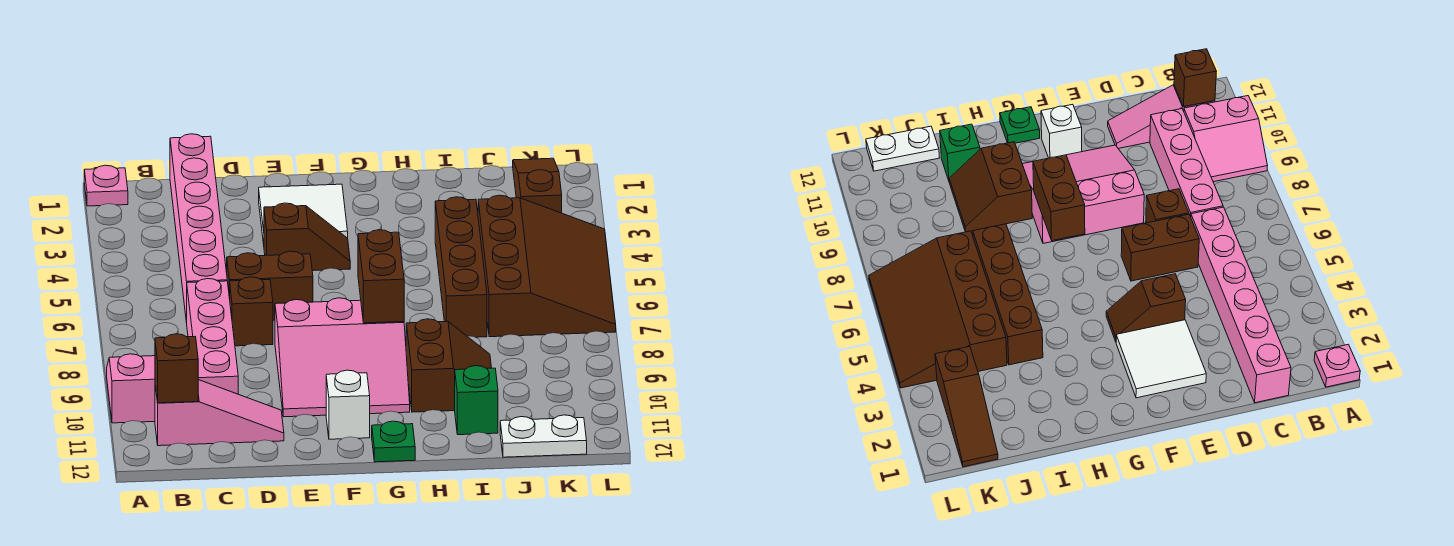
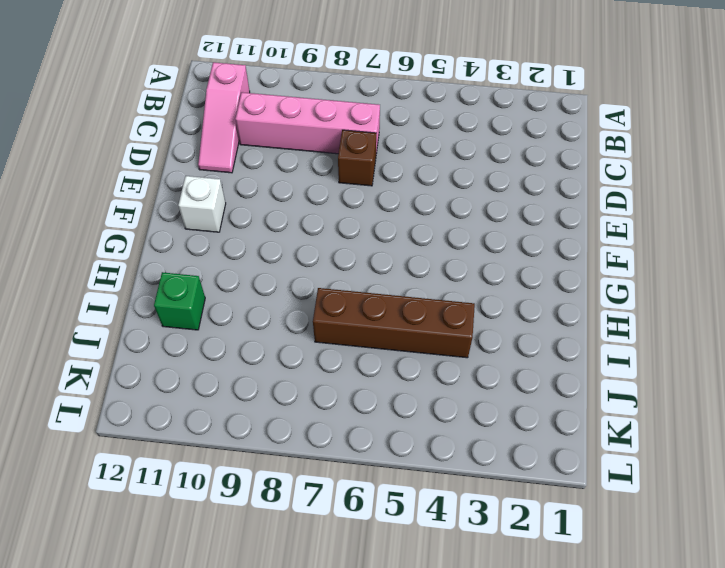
none -> pink 1x1 plate [84,165,128,206]
none -> pink 2x2 slope [107,354,155,423]
none -> pink 1x6 brick [170,134,227,323]

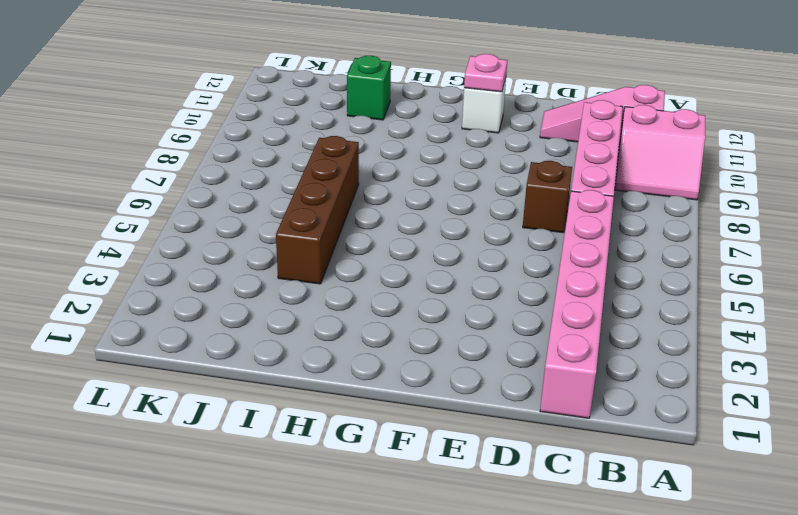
pink 1x1 plate [464,54,507,92] -> pink 1x1 plate moved to [84,165,128,206]
none -> brown 1x2 brick [227,251,313,320]
none -> white 2x2 tile [259,184,348,244]
none -> brown 1x2 slope [264,203,350,271]

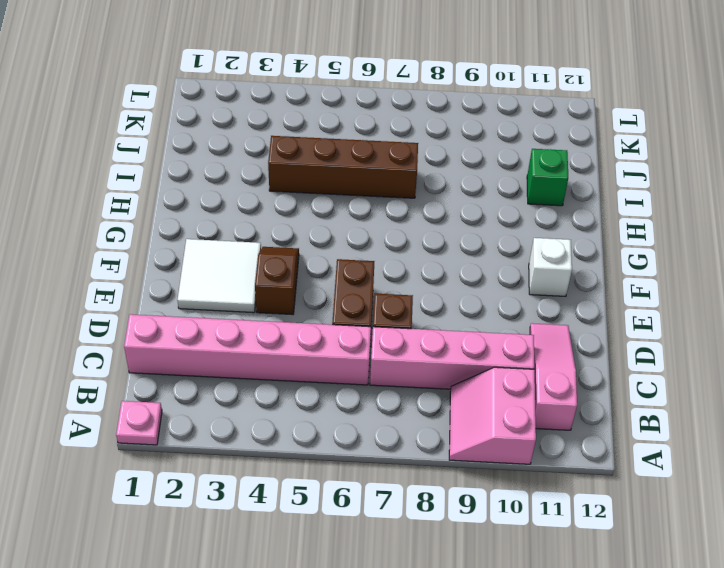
none -> pink 3x3 slope [275,298,410,417]
none -> green 1x1 plate [372,421,415,462]
none -> brown 2x2 slope [406,319,491,412]

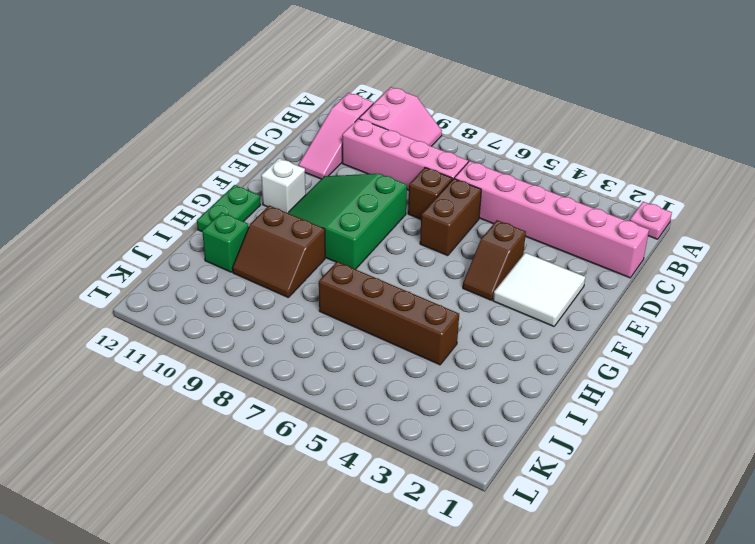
green 3x3 slope [288,174,407,269] -> pink 3x3 slope [275,298,410,417]
green 1x2 plate [197,185,261,231] -> green 1x1 plate [372,421,415,462]
none -> brown 3x4 slope [478,195,616,337]
none -> white 1x2 plate [500,415,587,457]
none -> brown 1x3 slope [513,158,562,213]

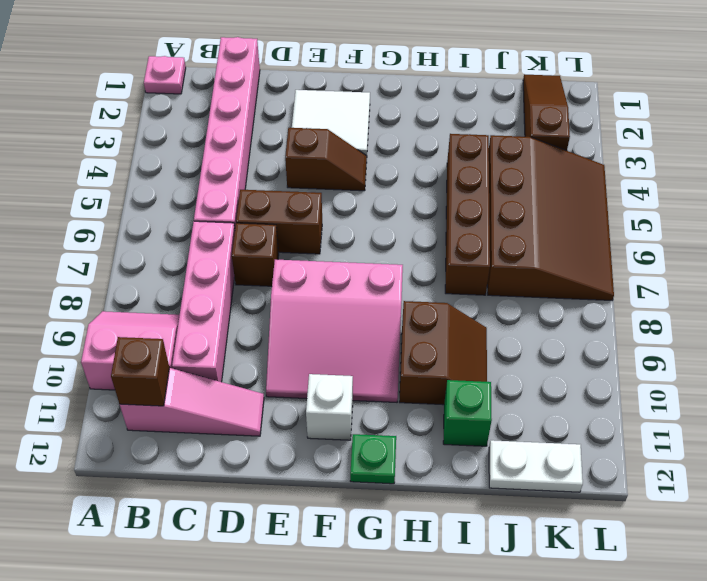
none -> brown 1x2 brick [358,230,404,323]

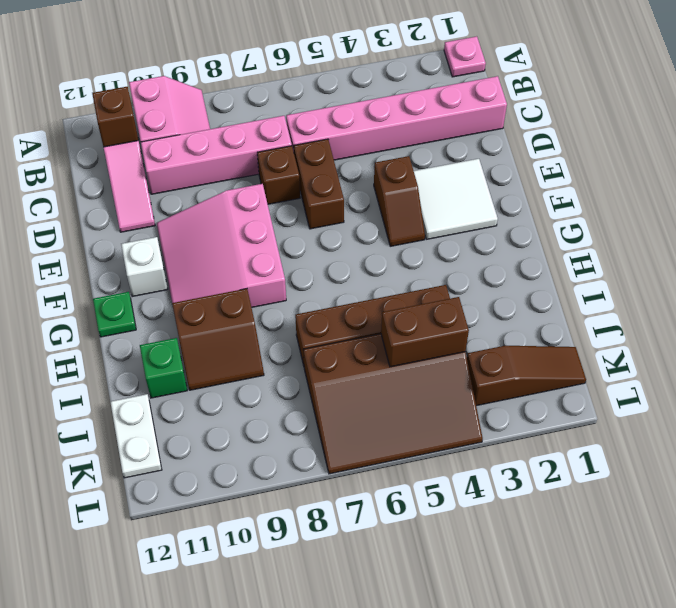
brown 1x2 brick [381,297,469,367] -> brown 1x2 brick moved to [358,230,404,323]

